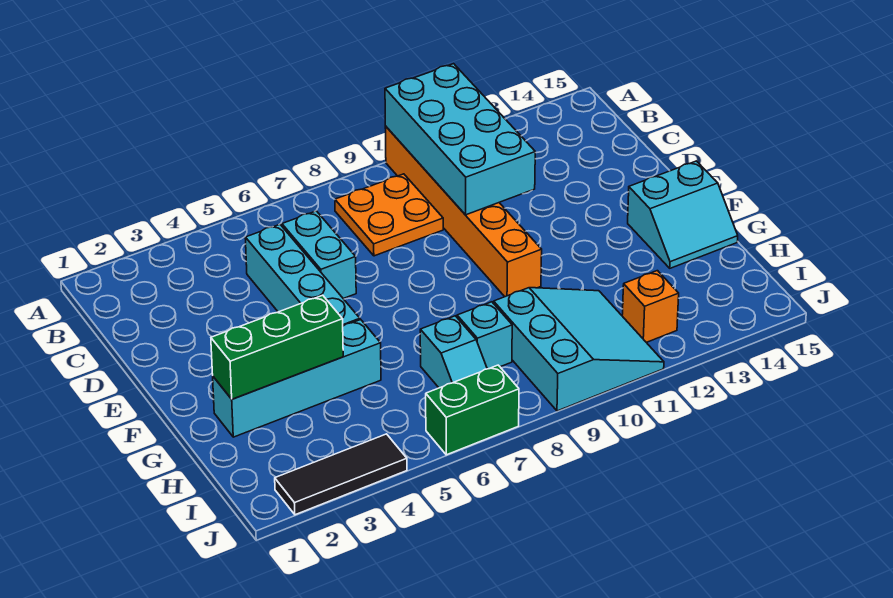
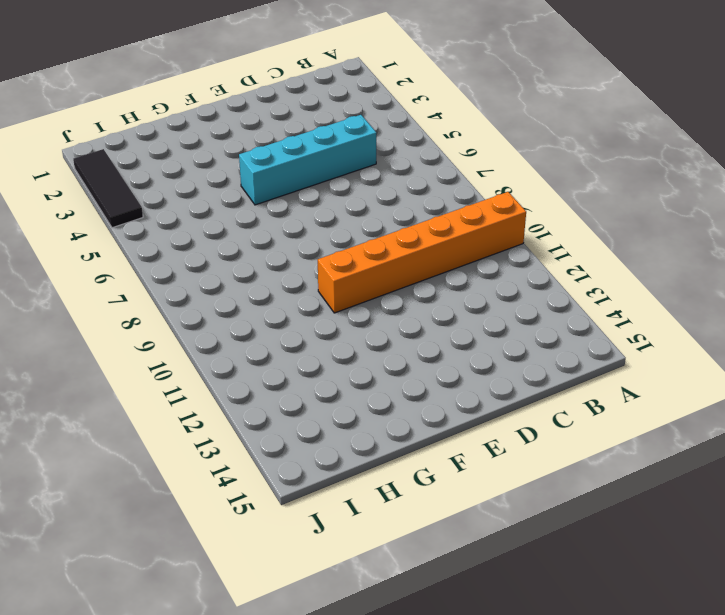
none -> orange 2x2 plate [335,174,443,256]
none -> cyan 1x2 brick [282,211,356,299]
none -> cyan 2x2 slope [628,161,738,268]

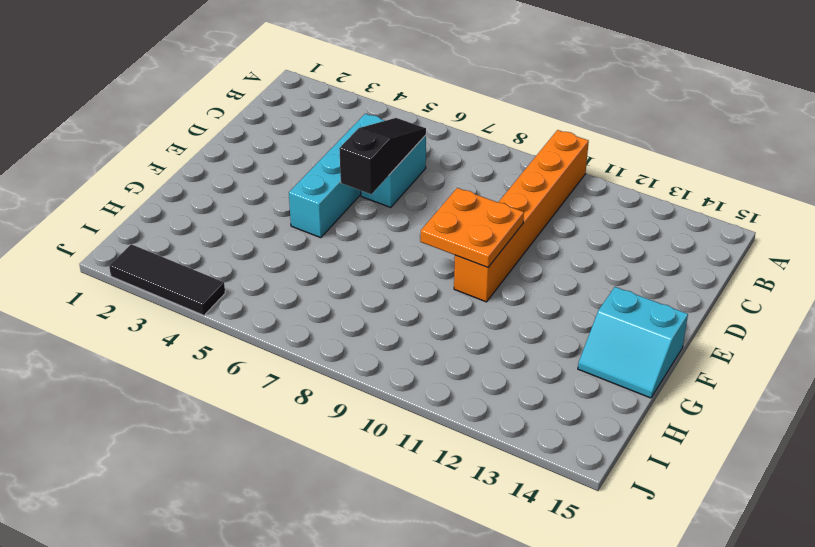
black 1x3 slope [339,118,426,194] -> none
orange 2x2 plate [420,188,524,267] -> orange 2x2 plate moved to [335,174,443,256]
none -> cyan 1x4 brick [213,320,381,437]
none -> cyan 1x2 slope [420,316,487,388]
none -> cyan 1x1 brick [457,302,512,369]

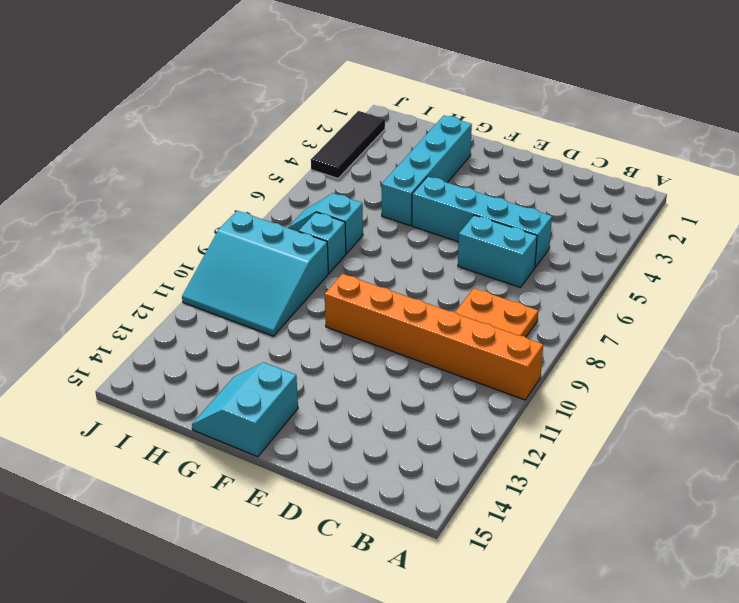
none -> orange 1x1 brick [622,271,679,342]
none -> green 1x2 brick [426,365,519,455]
none -> cyan 2x4 brick [385,64,535,215]

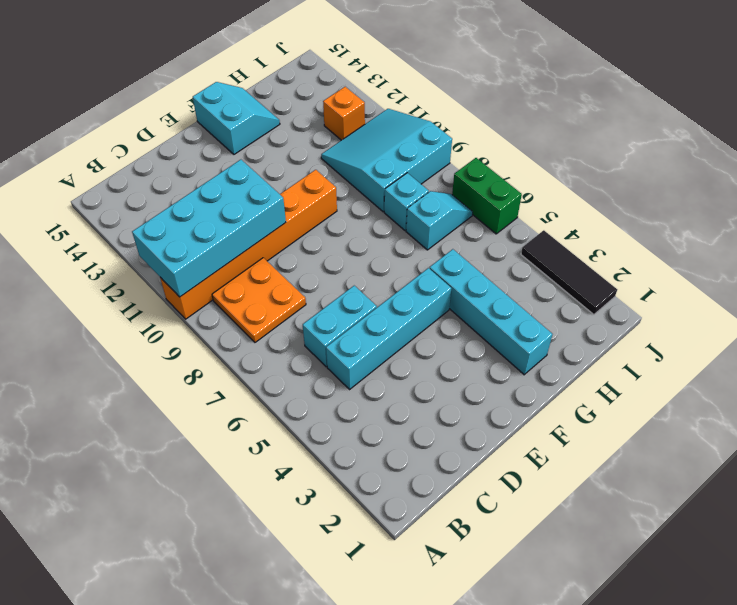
none -> green 1x3 brick [211,295,343,399]

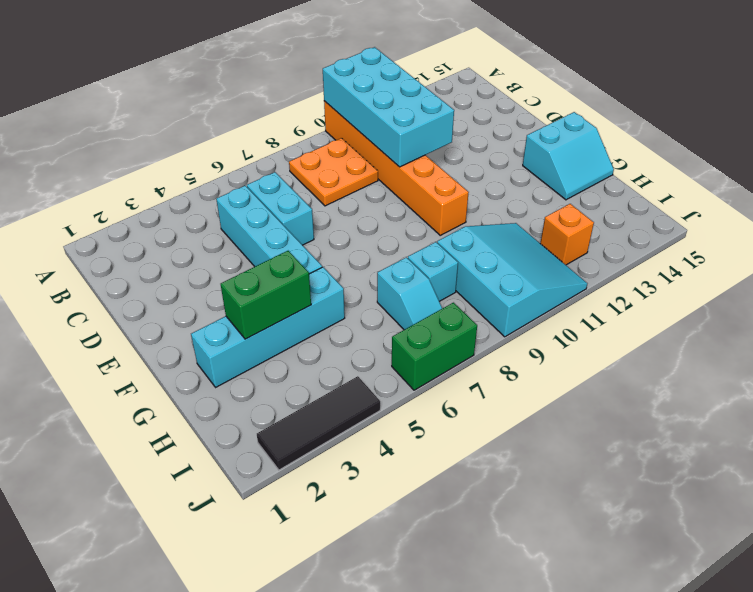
green 1x2 brick [221,251,311,339] -> green 1x3 brick [211,295,343,399]

